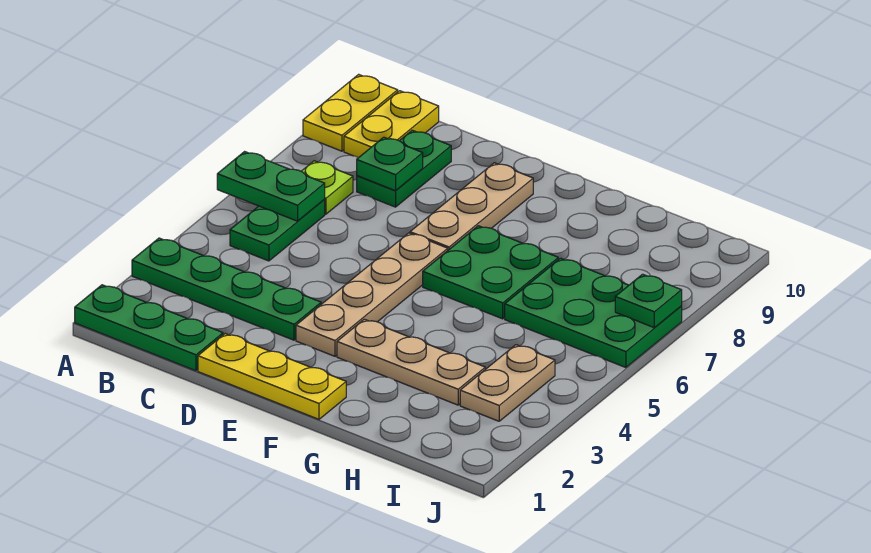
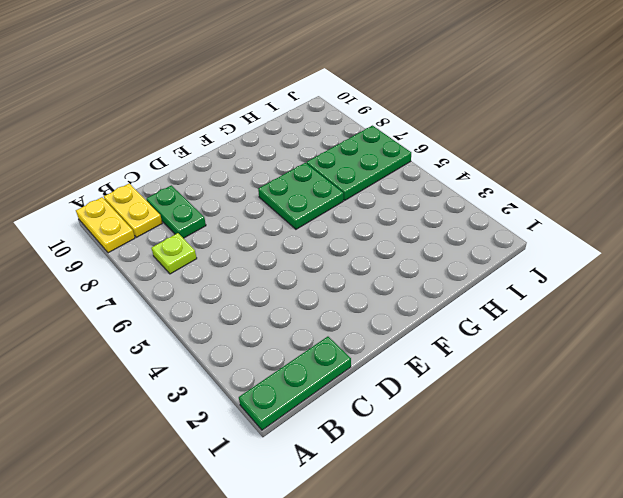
none -> green 1x4 plate [132,238,321,340]
none -> green 1x2 plate [230,199,325,261]
none -> yellow 1x3 plate [198,334,346,419]

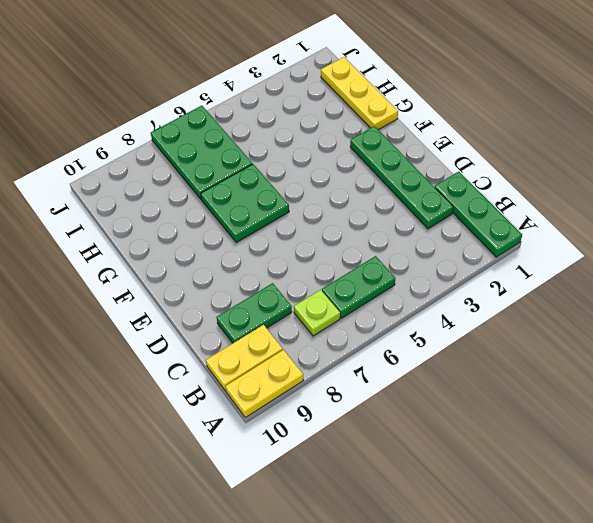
green 1x4 plate [350,126,453,229] -> green 1x4 plate moved to [132,238,321,340]
yellow 1x3 plate [321,57,398,130] -> yellow 1x3 plate moved to [198,334,346,419]
none -> tan 1x4 plate [296,233,448,356]
none -> tan 1x3 plate [410,163,533,250]
none -> tan 1x3 plate [337,319,485,405]

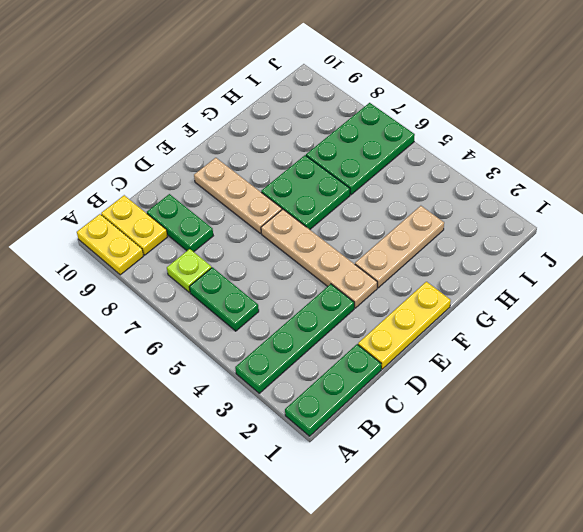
none -> tan 1x2 plate [460,345,555,421]
none -> green 1x2 plate [217,152,325,221]
none -> green 1x1 plate [357,137,423,191]

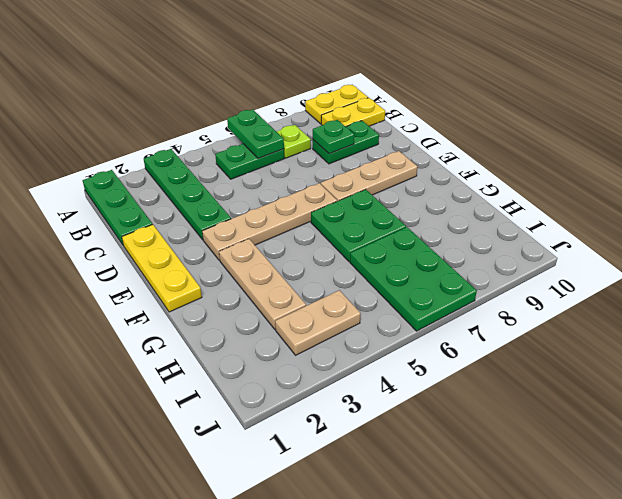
none -> green 1x1 plate [615,274,682,328]

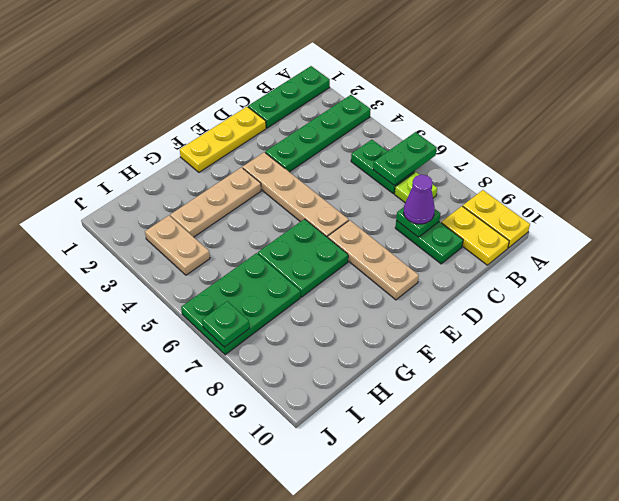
purple 1x1 cone [404,175,435,224] -> none

